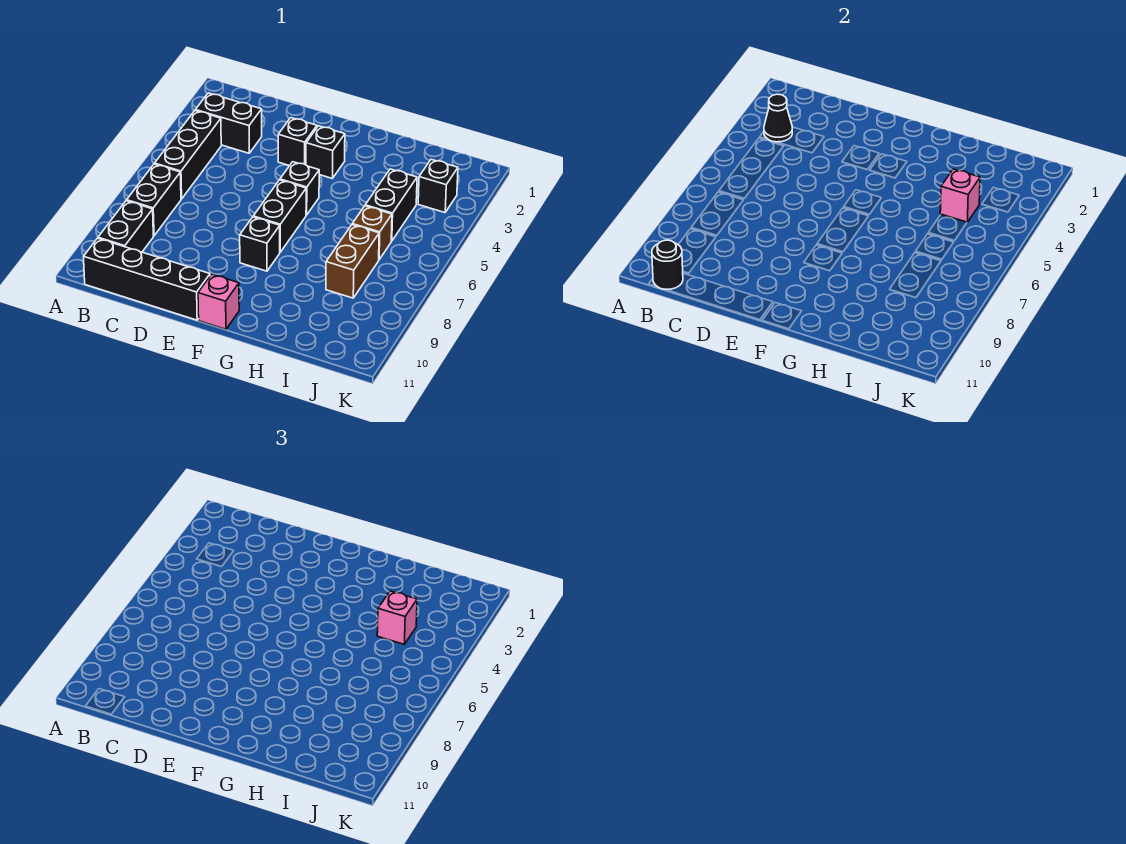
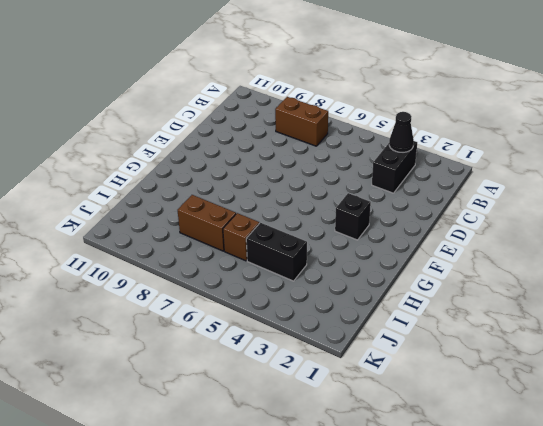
brown 1x2 brick [275,97,328,146] -> black 1x2 brick [127,164,181,236]
none -> black 1x3 brick [155,111,221,199]
none -> black 1x2 brick [98,201,153,252]
none -> black 1x4 brick [84,238,210,320]

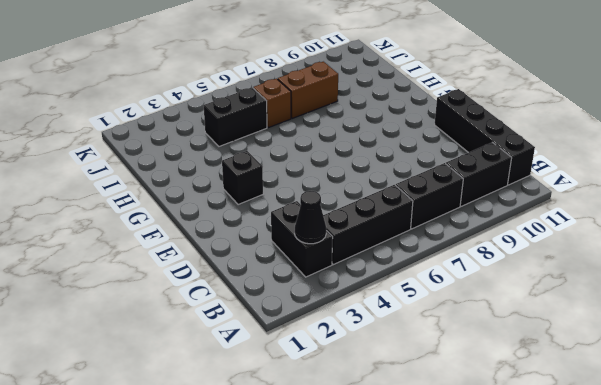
none -> black 1x1 brick [278,118,317,166]
none -> black 1x1 brick [280,162,319,215]
none -> black 1x2 brick [253,180,306,252]

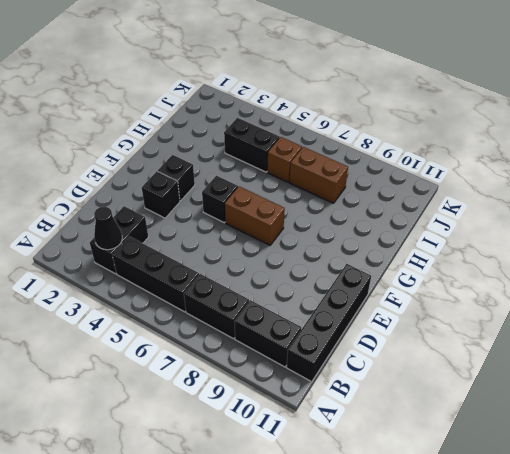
brown 1x2 brick [225,186,285,245] -> black 1x2 brick [253,180,306,252]
none -> black 1x1 brick [240,217,280,271]
none -> pink 1x1 brick [198,274,239,329]
none -> black 1x1 brick [418,159,458,213]

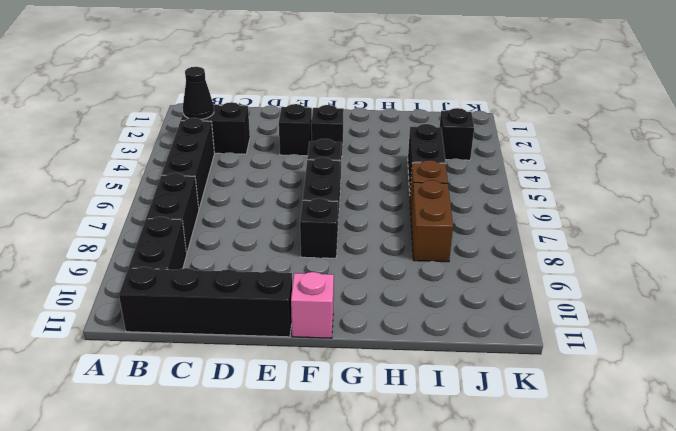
none -> black 1x1 round brick [652,240,683,290]
none -> pink 1x1 brick [940,169,980,222]
none -> pink 1x1 brick [377,591,417,644]

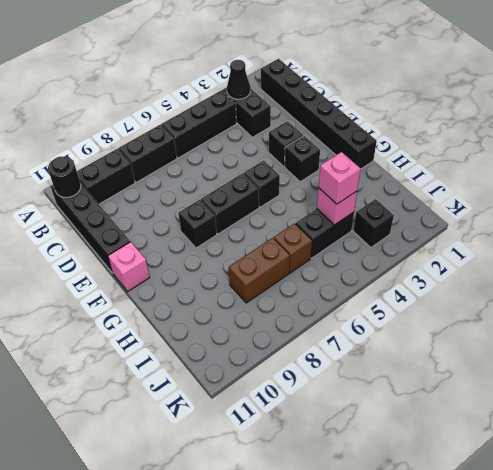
black 1x6 brick [261,59,377,169] -> none

